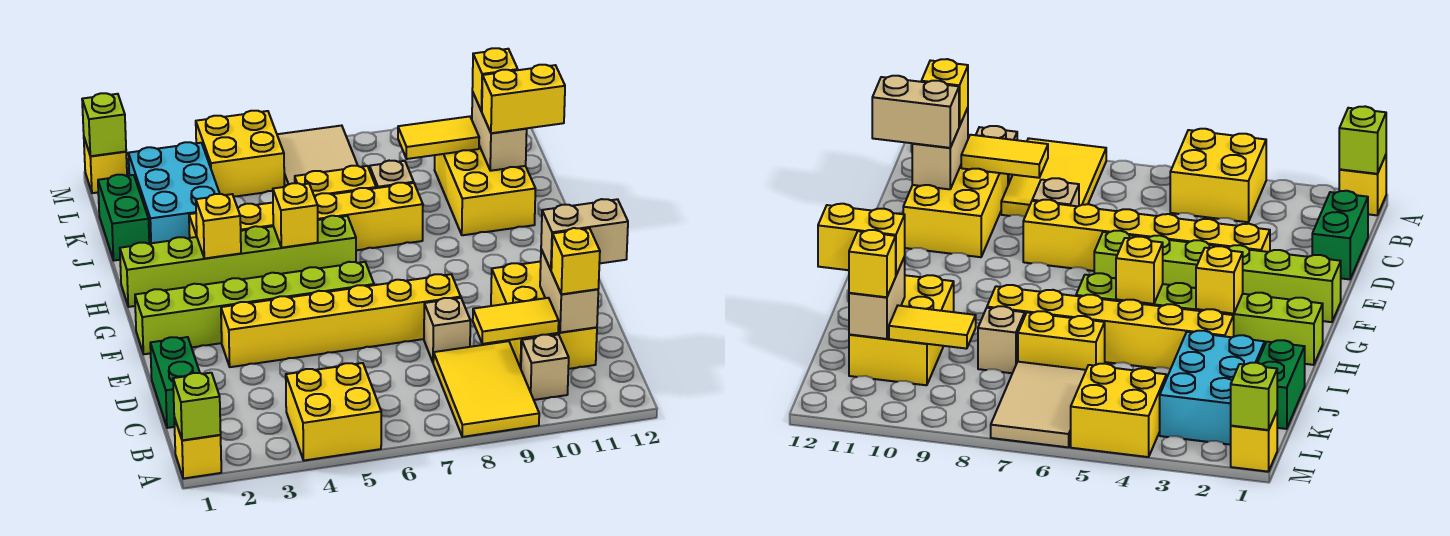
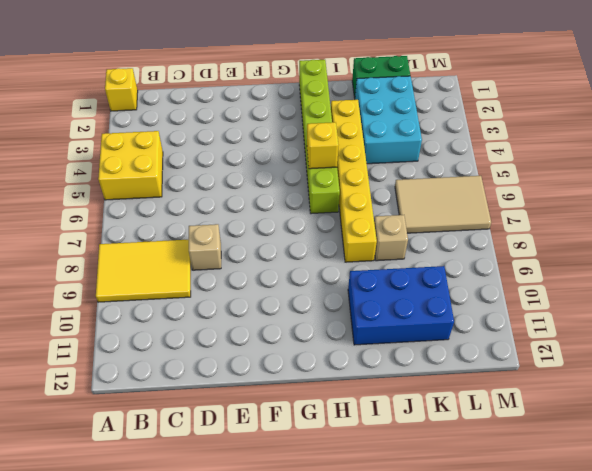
blue 2x3 brick [348,266,454,345] -> yellow 2x3 brick [435,146,536,235]
cyan 2x3 brick [355,76,422,164] -> cyan 2x3 brick turned to [128,142,220,244]
none -> tan 1x1 brick [521,334,569,400]
none -> green 1x2 brick [150,337,200,428]
none -> yellow 2x3 brick [491,261,597,369]
none -> yellow 1x6 brick [221,274,461,367]

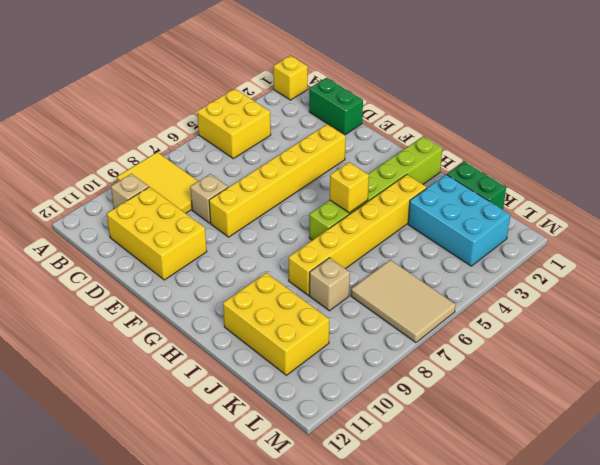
none -> lime 1x6 brick [135,262,374,354]
none -> yellow 1x2 brick [295,166,376,197]
none -> yellow 2x2 brick [196,111,284,196]
none -> yellow 1x1 brick [84,138,127,193]

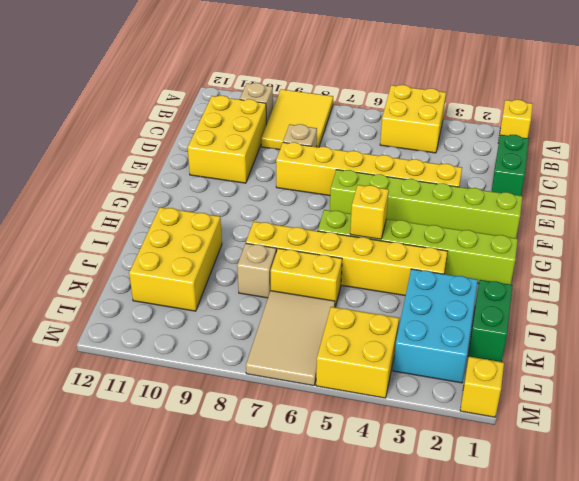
none -> lime 1x1 brick [173,373,221,440]
none -> yellow 1x2 tile [473,298,559,344]
none -> tan 1x2 brick [540,249,598,333]
none -> yellow 1x1 brick [196,194,241,258]

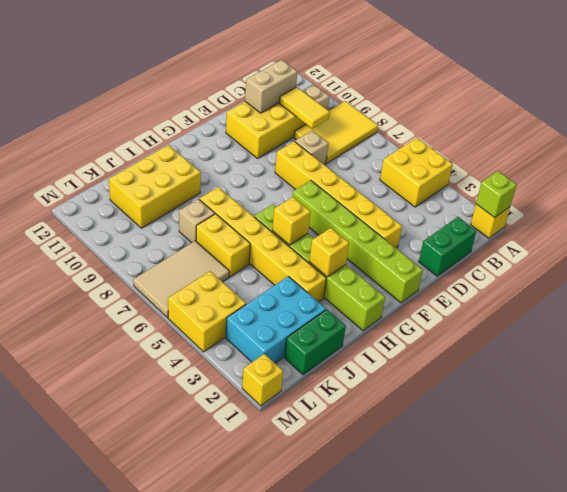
none -> tan 1x2 brick [472,92,527,171]
none -> yellow 1x2 tile [398,116,479,159]
none -> lime 1x1 brick [82,93,126,156]
none -> yellow 1x1 brick [551,228,600,294]

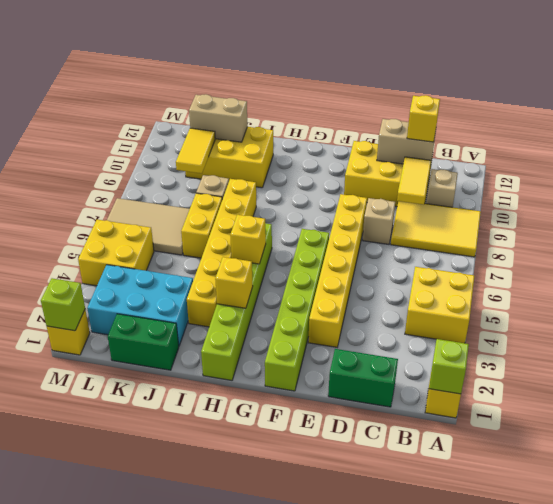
none -> tan 1x2 brick [541,199,628,270]
none -> yellow 1x2 brick [482,65,565,133]
none -> yellow 1x1 brick [472,48,518,111]

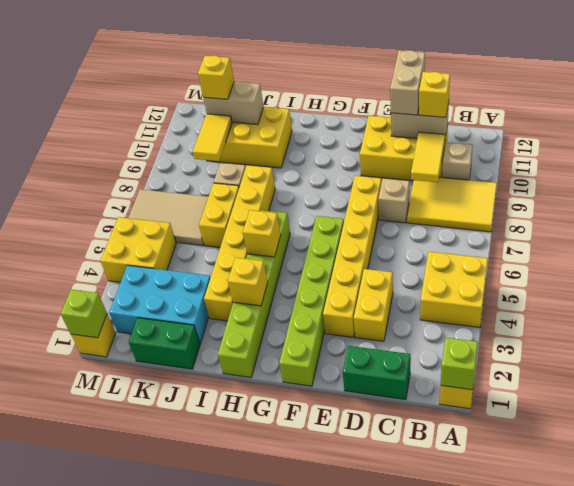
yellow 1x2 brick [354,269,393,341] -> yellow 1x2 brick moved to [482,65,565,133]

